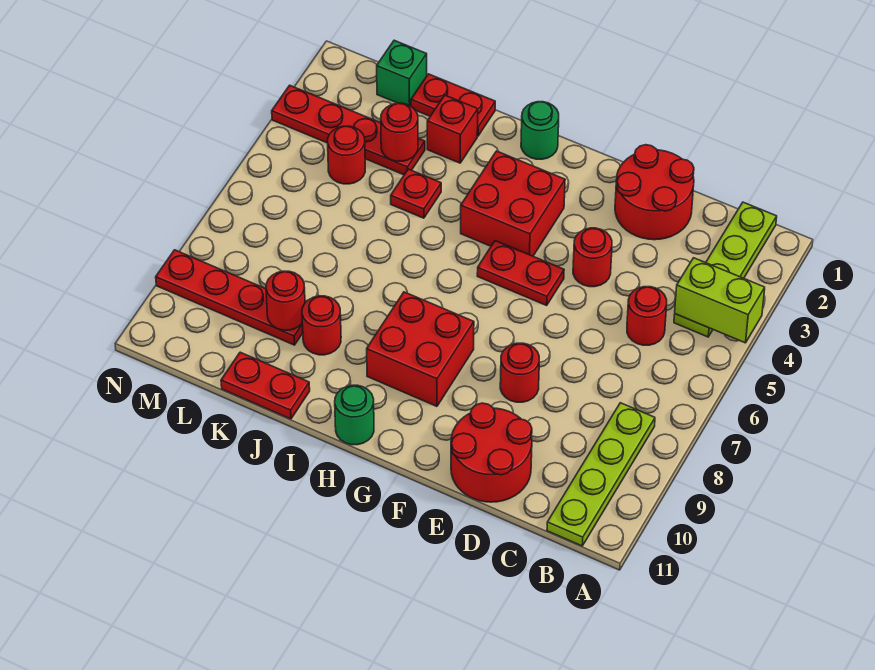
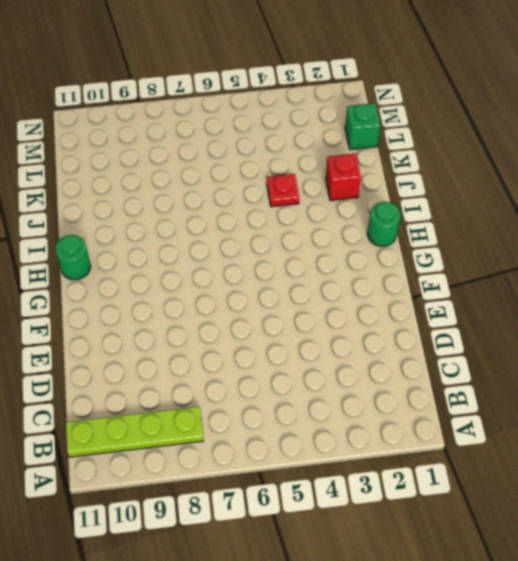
none -> lime 1x4 plate [674,202,777,337]
none -> red 1x1 round brick [627,287,667,345]
none -> red 2x2 round brick [615,145,694,240]

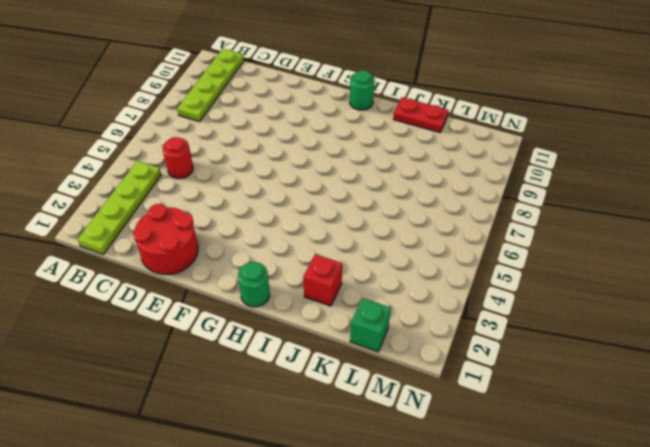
none -> red 2x2 round brick [451,403,532,502]
none -> red 1x1 round brick [573,228,612,287]
none -> red 1x1 round brick [500,343,539,402]

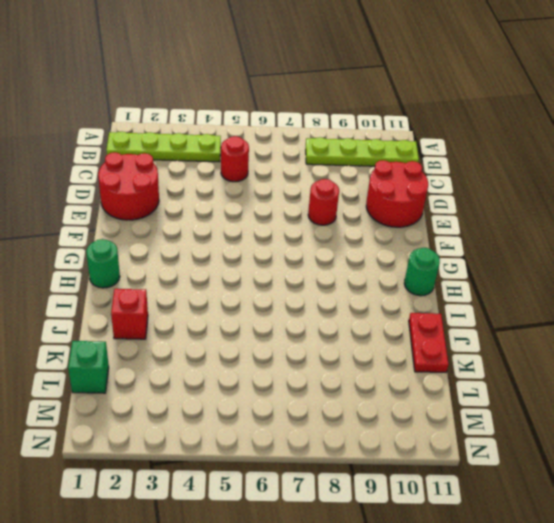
none -> red 1x1 round brick [573,228,612,287]
none -> red 1x2 plate [477,241,564,305]
none -> red 2x2 brick [461,151,565,256]

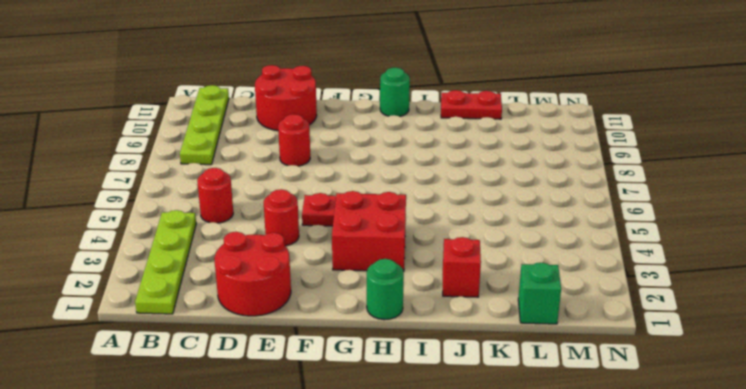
none -> red 2x2 brick [367,292,474,406]
none -> red 1x2 plate [411,74,495,136]
none -> red 1x1 plate [391,169,441,218]

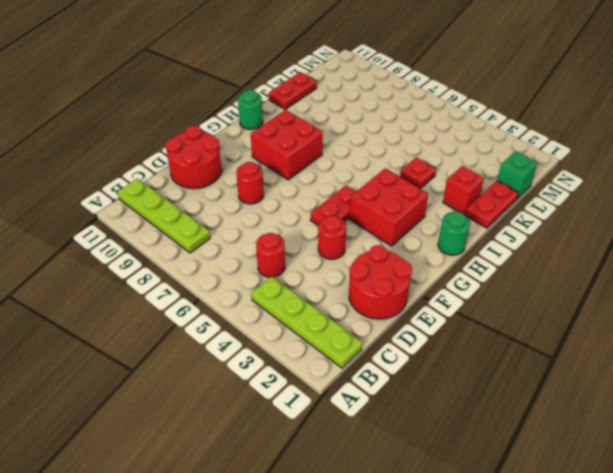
none -> red 1x1 round brick [302,296,341,355]
none -> red 1x4 plate [272,85,425,175]
none -> red 1x4 plate [156,250,303,345]

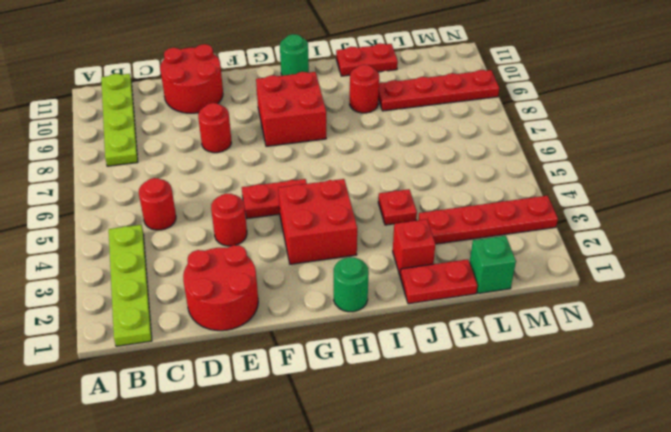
none -> red 1x1 round brick [328,126,365,184]
none -> lime 1x2 brick [675,258,765,343]
none -> red 1x1 round brick [381,103,418,161]

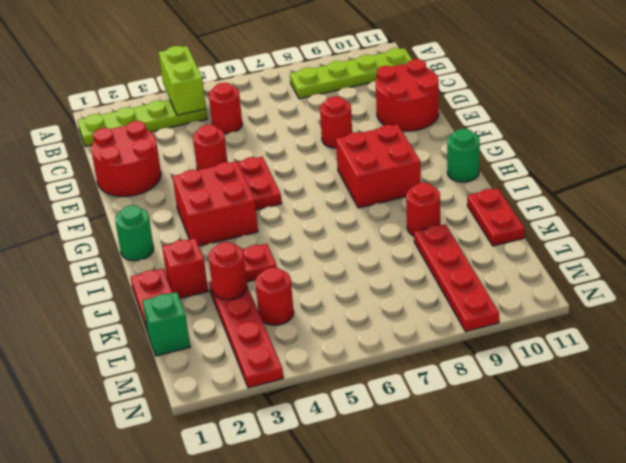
none -> red 1x1 round brick [266,271,305,330]

